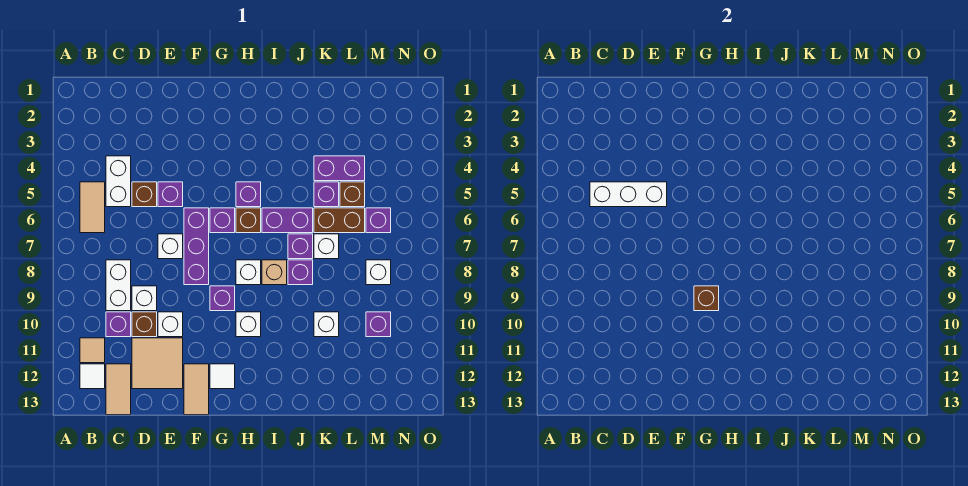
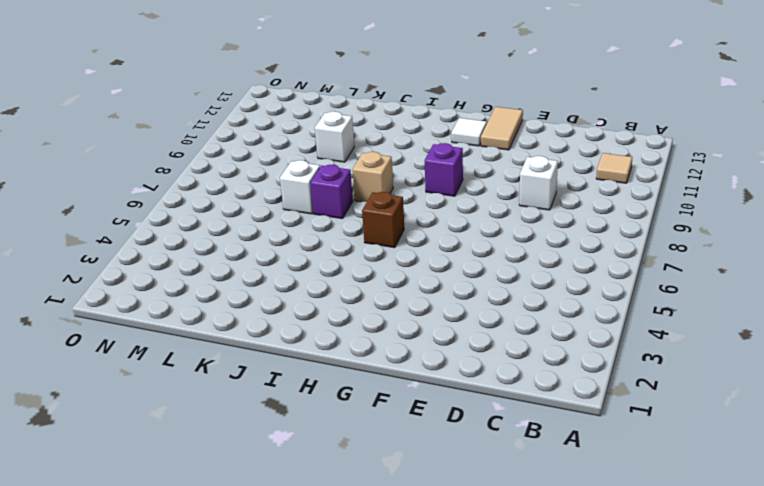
none -> tan 1x2 tile [80,182,105,233]
none -> white 1x1 tile [80,364,105,389]
none -> white 1x2 brick [106,156,131,207]
none -> white 1x2 brick [106,260,131,311]

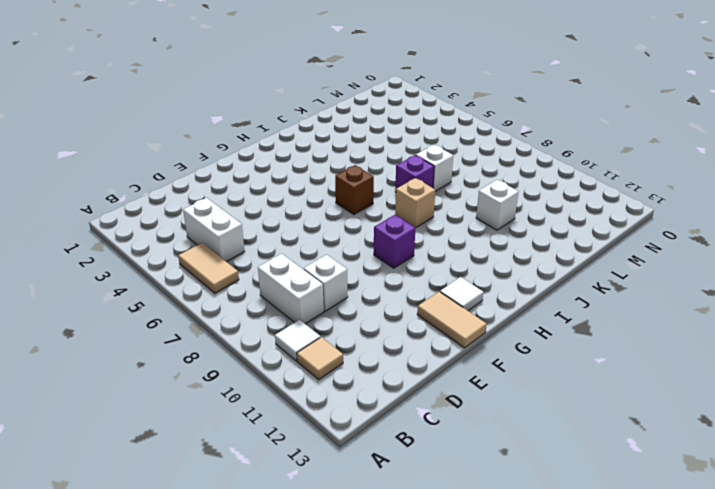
white 1x1 tile [275,320,320,361] -> white 1x1 tile moved to [80,364,105,389]
none -> purple 1x1 brick [106,312,131,337]
none -> tan 1x2 tile [106,364,131,415]
none -> brown 1x1 brick [132,182,157,207]
none -> brown 1x1 brick [132,312,157,337]

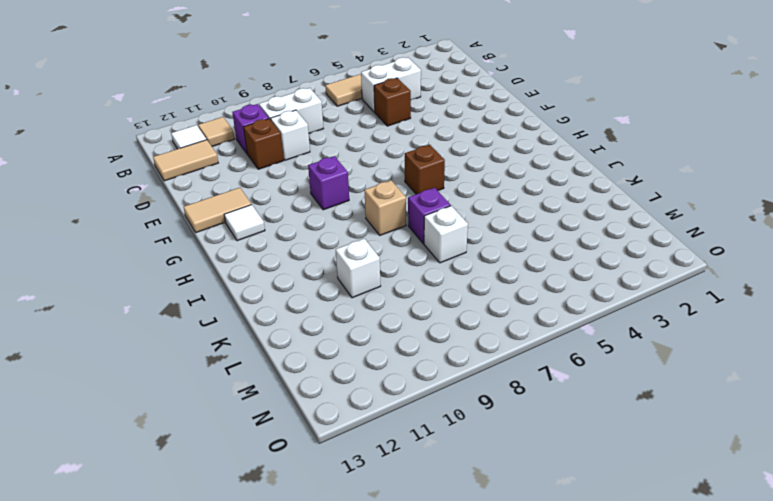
none -> tan 2x2 tile [132,338,183,389]
none -> purple 1x1 brick [158,182,183,207]
none -> white 1x1 brick [158,234,183,259]
none -> white 1x1 brick [158,312,183,337]

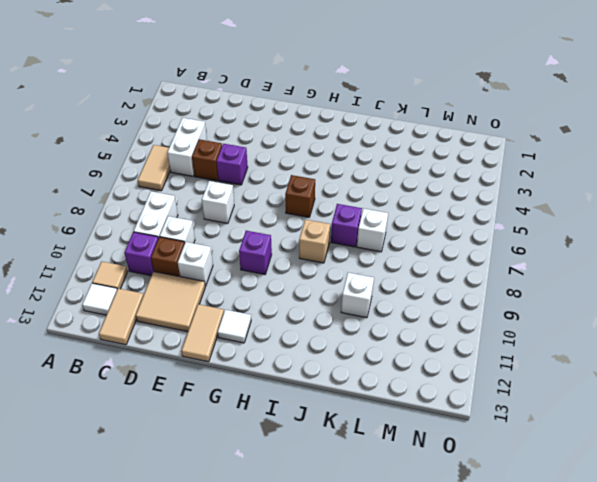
none -> purple 1x3 brick [184,208,209,285]
none -> purple 1x1 brick [210,208,235,233]
none -> purple 1x1 brick [236,182,261,207]
none -> white 1x1 brick [236,260,261,285]

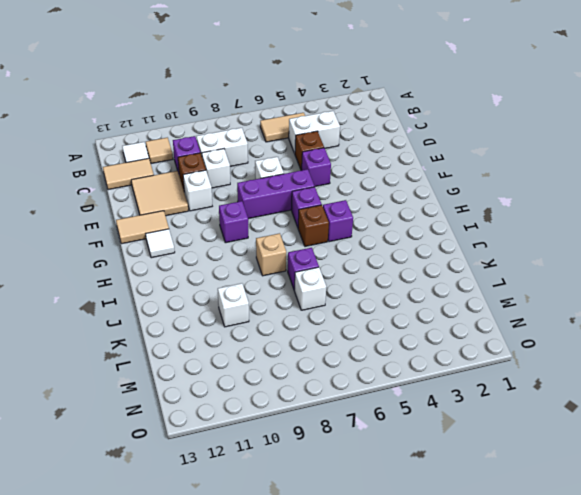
none -> white 1x1 brick [236,260,261,285]
none -> white 1x1 brick [236,312,261,337]
none -> purple 1x2 brick [262,208,313,233]
none -> purple 1x1 brick [288,260,313,285]

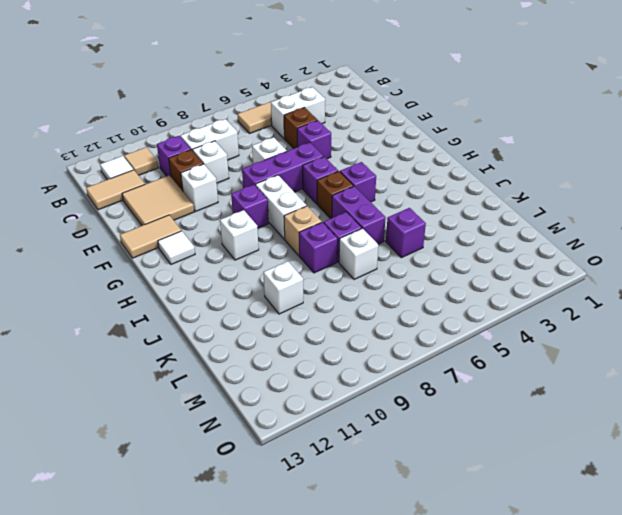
white 1x2 brick [256,175,307,239] -> white 1x1 brick [236,260,261,285]
none -> purple 1x2 brick [314,156,365,181]
none -> brown 1x2 brick [314,208,365,233]
none -> brown 1x1 brick [340,182,365,207]
none -> purple 1x1 brick [366,208,391,233]

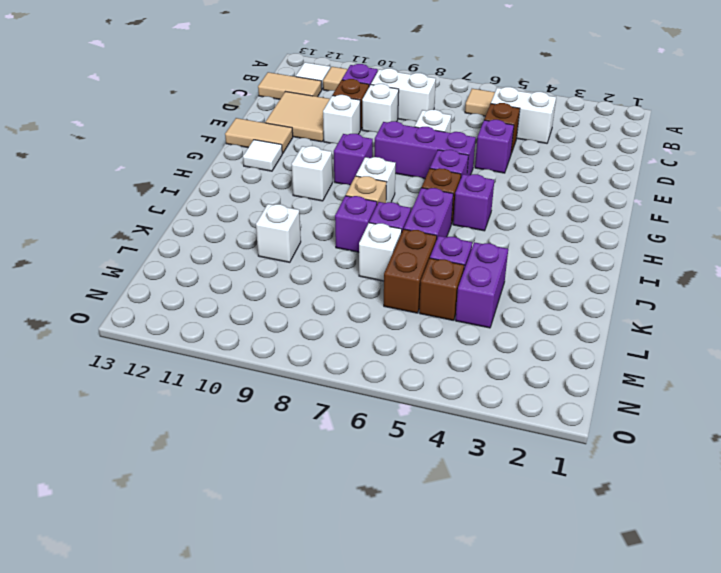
none -> purple 1x1 brick [366,208,391,233]
none -> white 1x1 brick [366,260,391,285]
none -> purple 1x1 brick [366,312,391,337]
none -> white 1x3 brick [590,182,667,207]

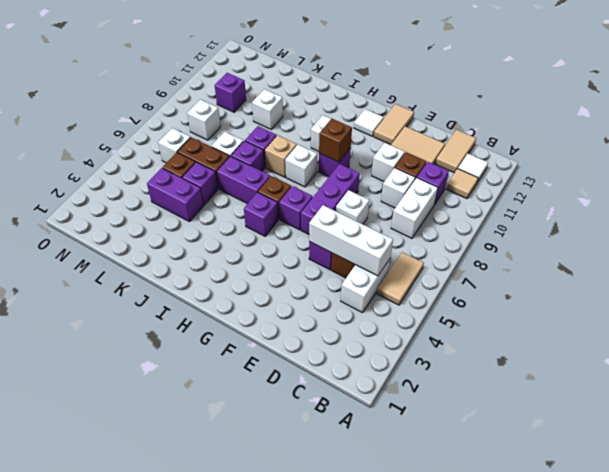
white 1x1 brick [158,128,190,163] -> purple 1x1 brick [366,208,391,233]

